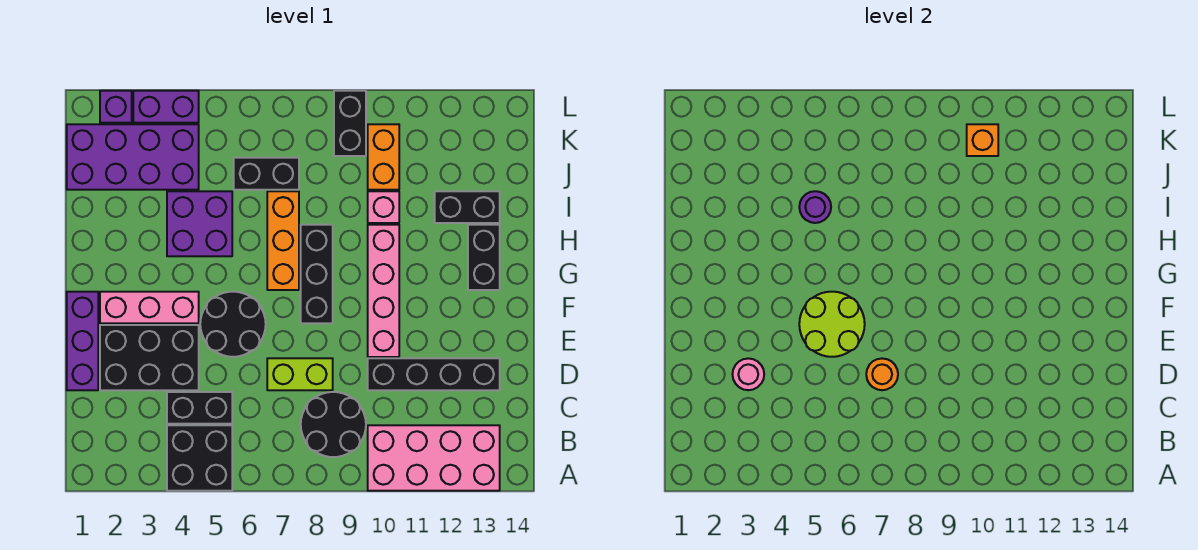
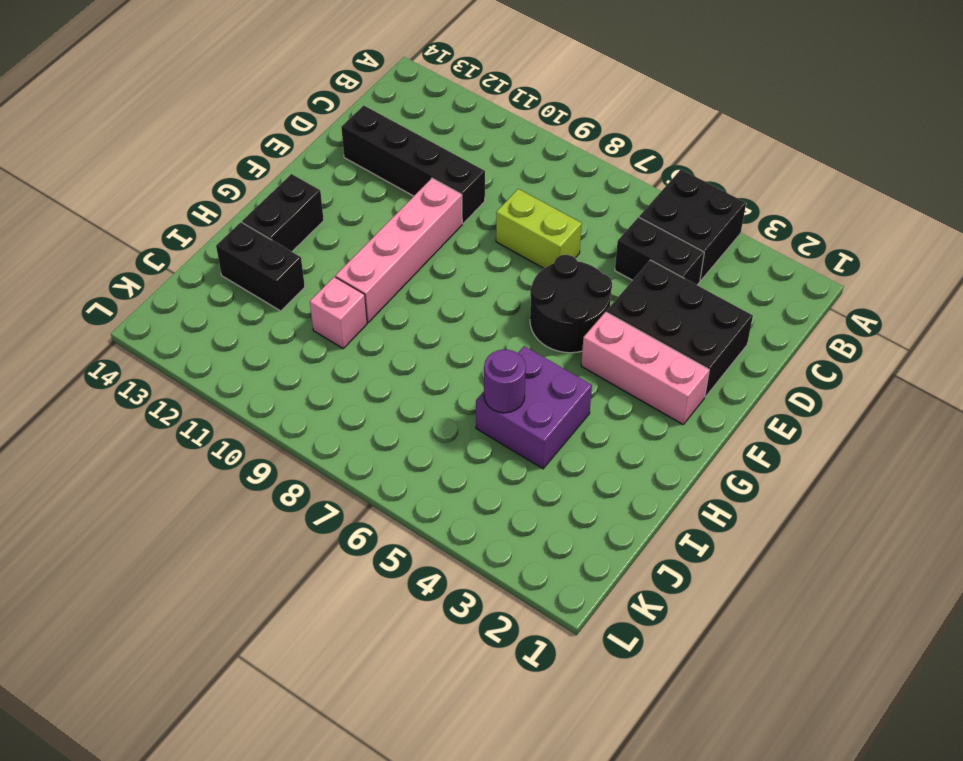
none -> pink 2x4 brick [368,425,500,491]
none -> black 2x2 round brick [301,392,366,457]
none -> purple 1x3 brick [67,292,98,390]

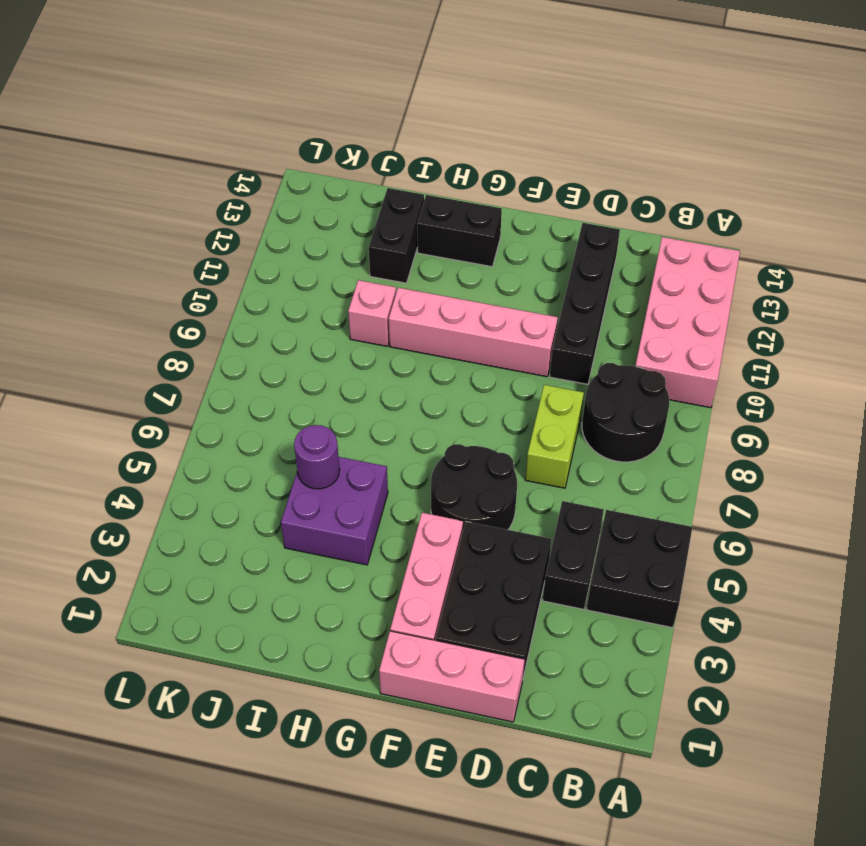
pink 1x3 brick [379,631,525,722] -> purple 1x3 brick [67,292,98,390]
none -> black 1x3 brick [301,225,333,323]
none -> orange 1x3 brick [267,191,299,290]
none -> purple 2x4 brick [67,124,199,190]

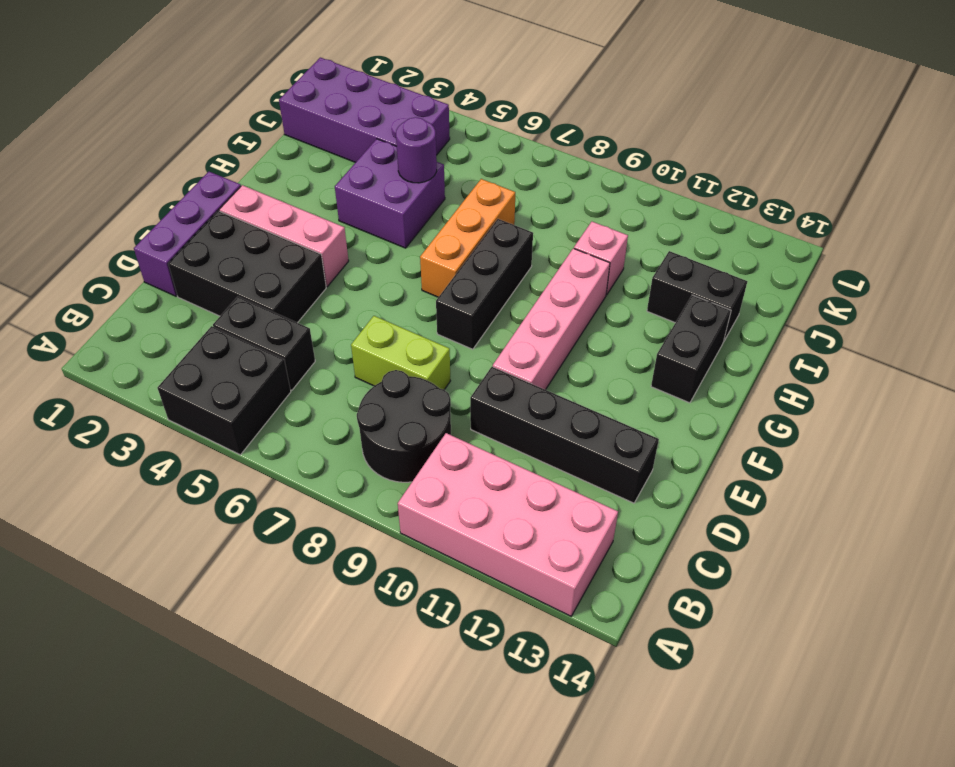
none -> black 2x2 round brick [200,292,266,357]
none -> black 1x2 brick [234,158,299,190]
none -> orange 1x2 brick [368,124,399,190]

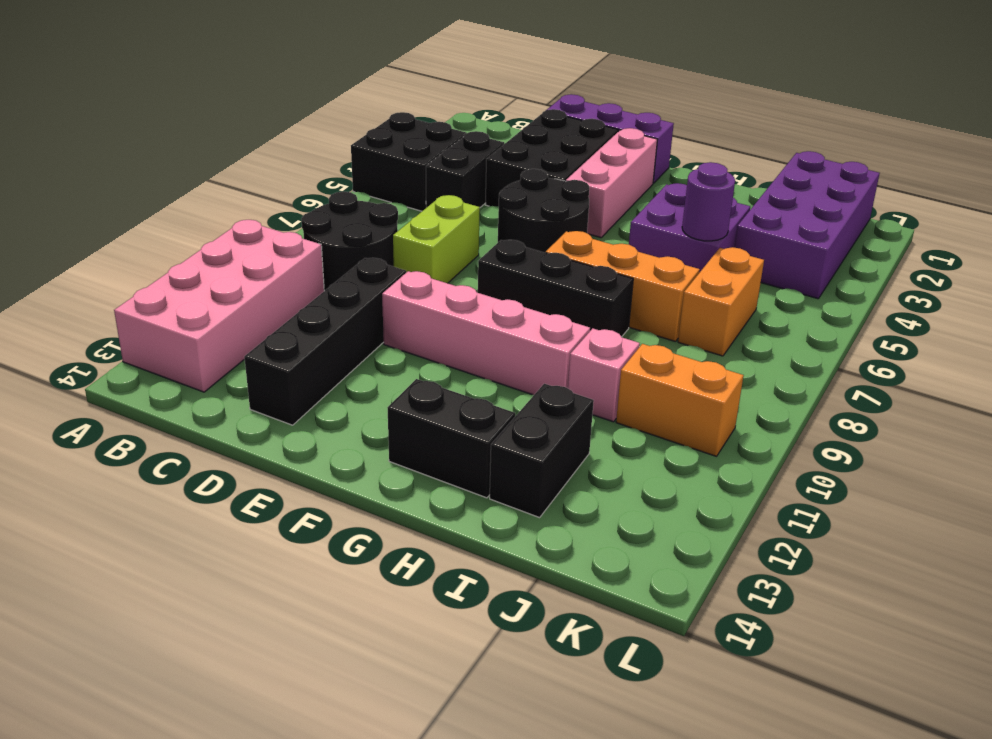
orange 1x2 brick [678,247,764,356] -> black 1x2 brick [234,158,299,190]
none -> black 1x2 brick [334,91,366,156]
none -> purple 1x1 brick [100,91,132,123]
none -> purple 1x2 brick [133,91,199,123]

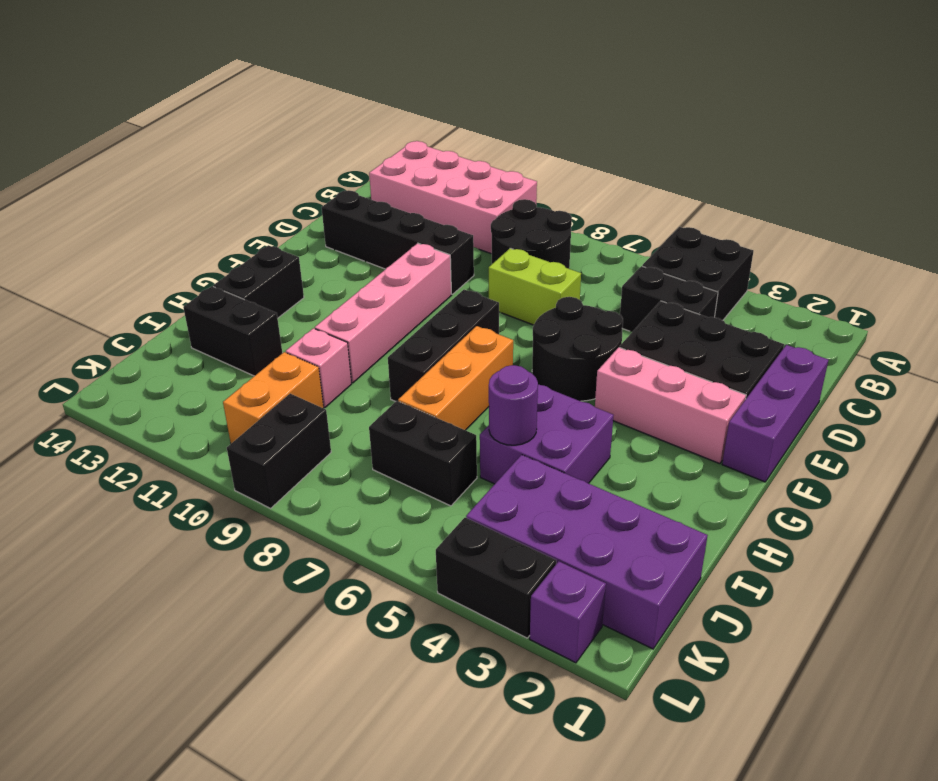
black 1x2 brick [436,518,556,638] -> purple 1x2 brick [133,91,199,123]
none -> pink 1x1 round brick [732,358,764,390]
none -> orange 1x1 round brick [866,358,898,390]
none -> lime 2x2 round brick [799,292,865,357]

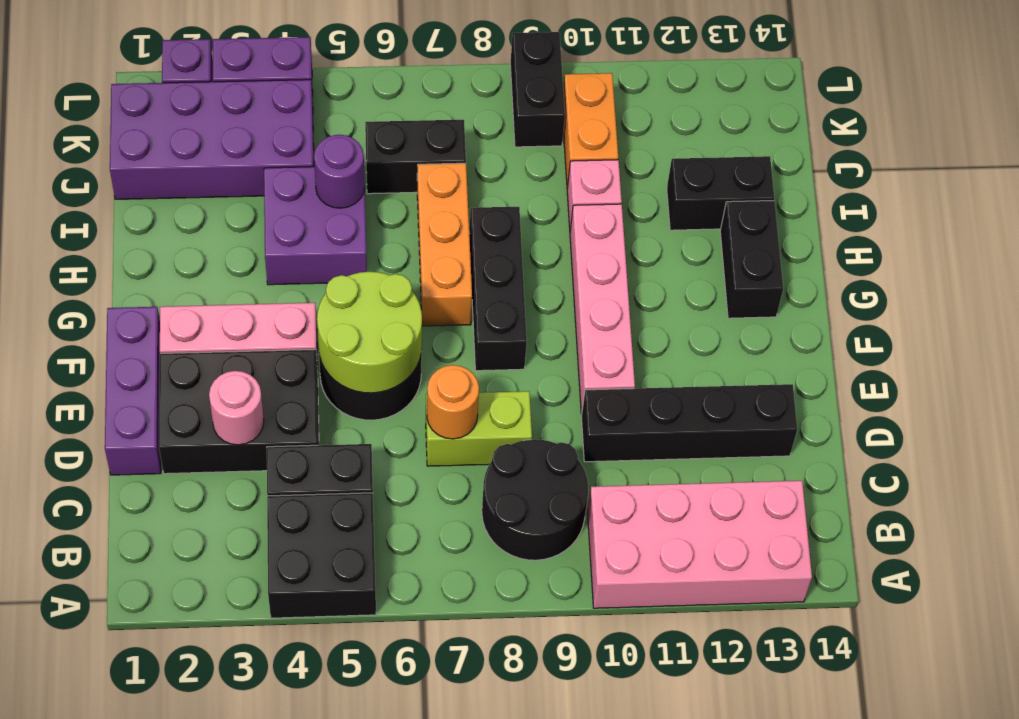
none -> orange 1x1 brick [967,124,998,156]

